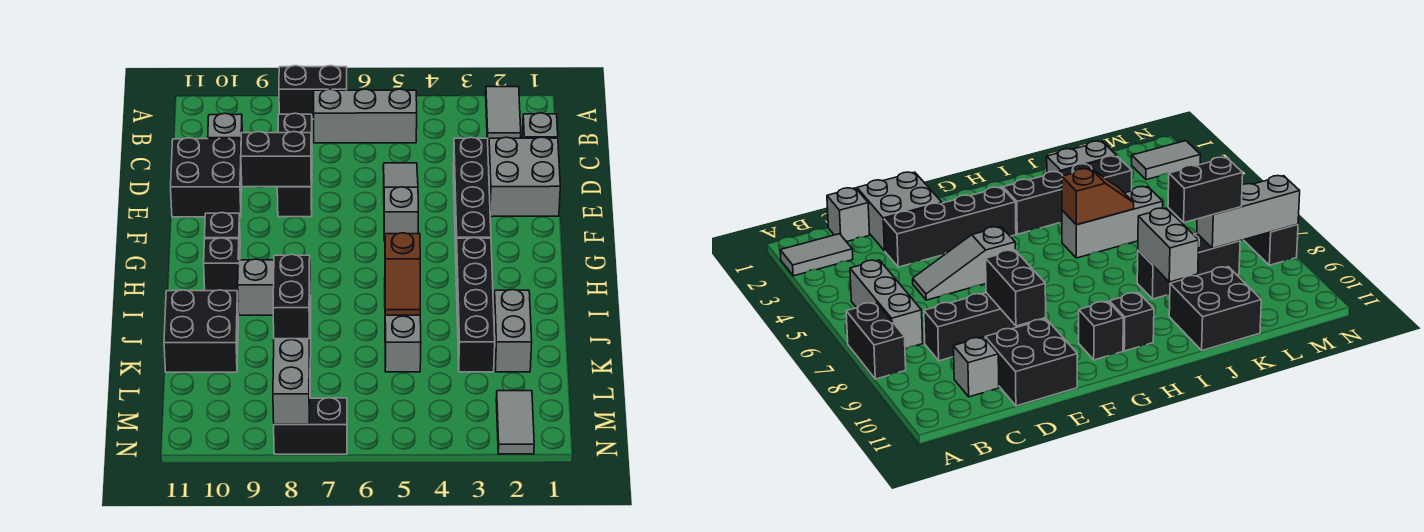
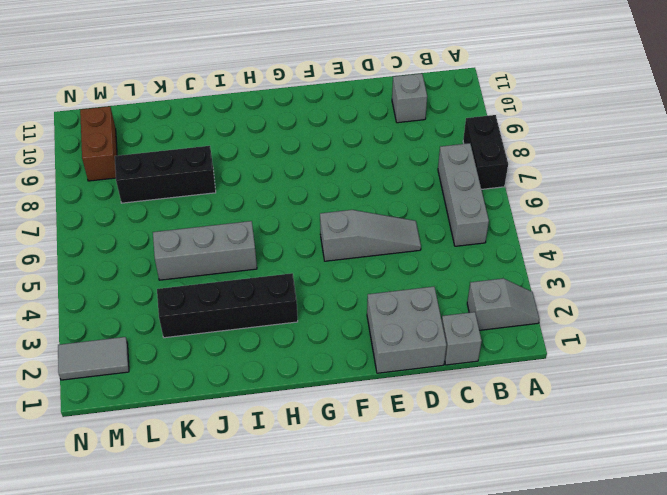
grey 1x2 slope [467,278,540,330] -> grey 1x2 tile [486,87,521,143]
brown 1x2 brick [80,106,117,181] -> none
none -> black 1x3 brick [277,113,312,217]
none -> black 1x4 brick [453,137,491,249]
none -> black 2x2 brick [171,138,242,217]

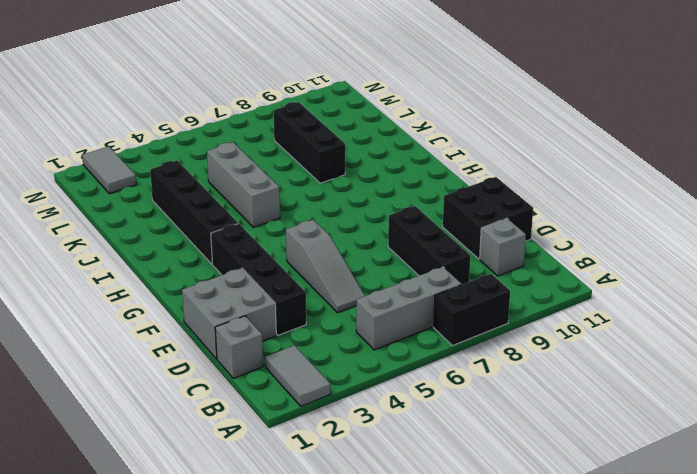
none -> black 1x1 brick [204,213,240,260]
none -> black 1x1 brick [204,238,239,292]
none -> grey 1x2 brick [494,290,532,372]

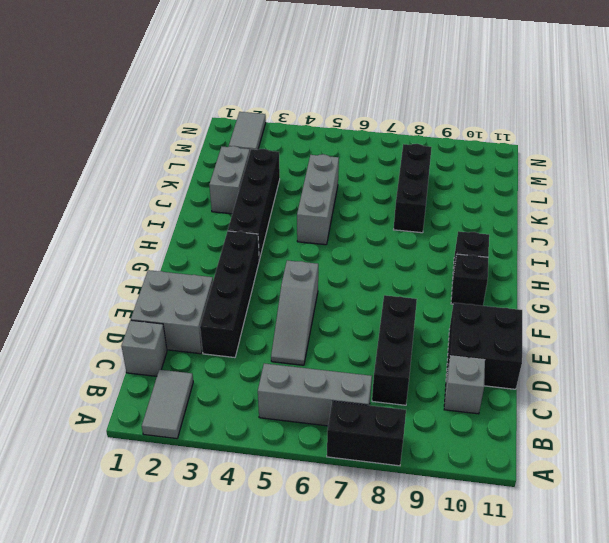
none -> black 2x2 brick [164,290,238,372]
none -> black 1x2 brick [274,398,347,454]
none -> black 1x2 brick [241,132,311,187]

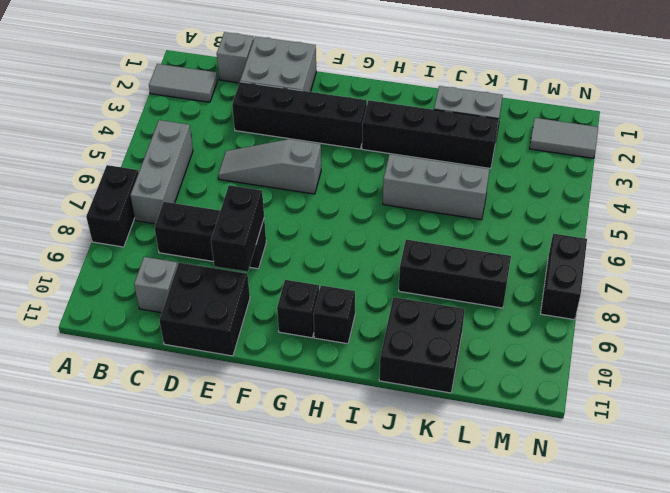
none -> brown 1x2 slope [385,233,420,315]
none -> grey 1x2 brick [238,259,274,315]
none -> grey 1x3 brick [273,335,310,424]

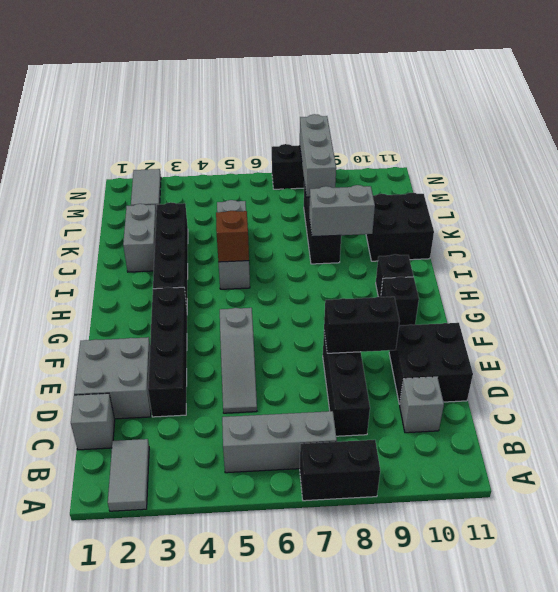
none -> black 1x2 brick [273,254,310,339]

